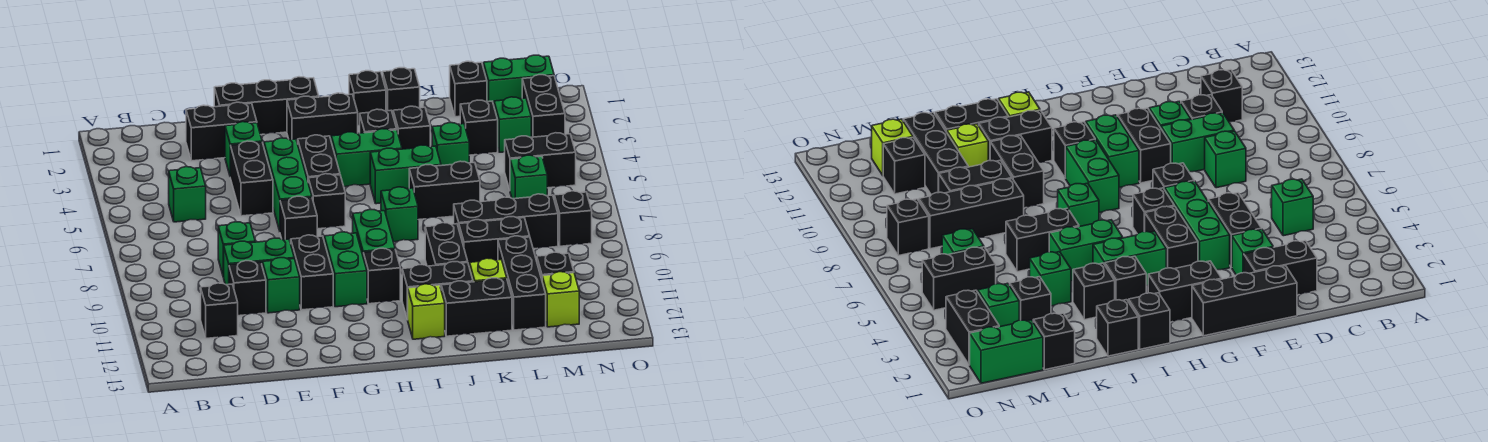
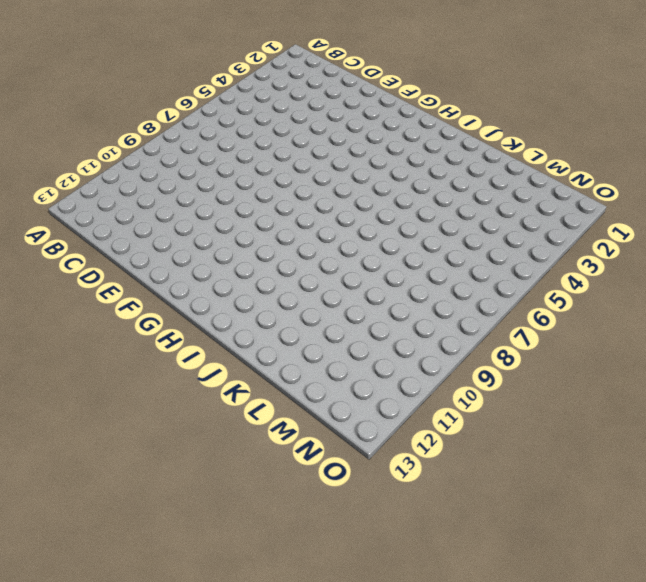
none -> green 1x1 brick [169,167,206,222]
none -> black 1x1 brick [201,283,238,338]
none -> black 1x2 brick [186,102,257,161]
none -> green 1x1 brick [218,222,255,277]

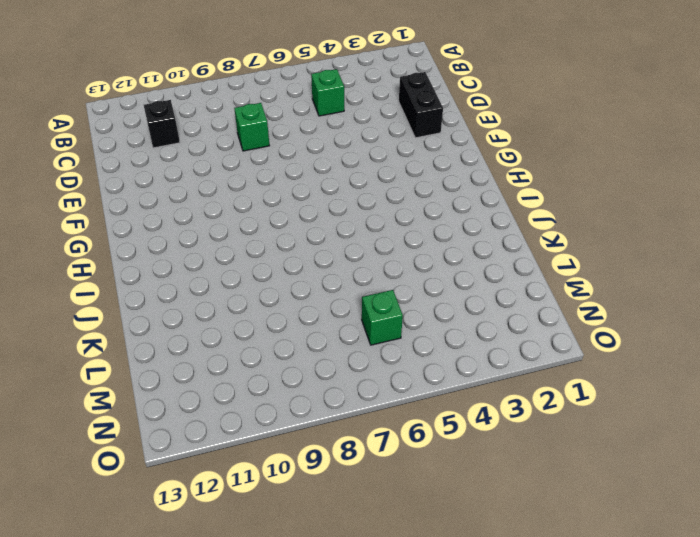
none -> green 1x2 brick [224,238,294,285]
none -> black 1x1 brick [229,261,266,316]
none -> black 1x3 brick [214,77,319,135]
none -> green 1x1 brick [225,122,262,175]

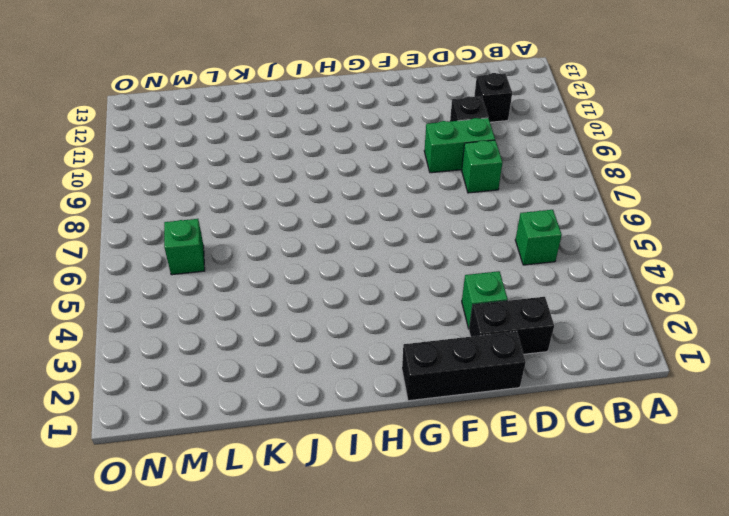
none -> black 1x2 brick [230,141,273,216]
none -> green 1x1 brick [263,258,300,313]
none -> green 1x3 brick [264,138,312,231]
none -> black 1x1 brick [280,196,317,244]

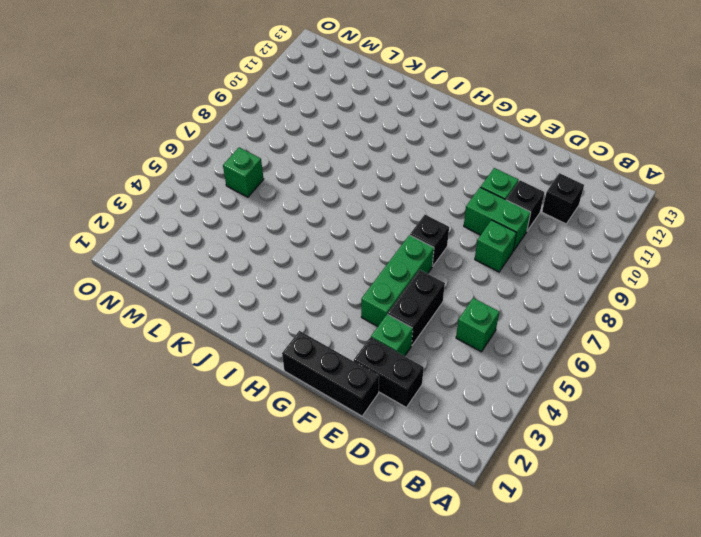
none -> black 1x2 brick [291,235,333,310]
none -> black 1x2 brick [287,93,358,144]
none -> black 1x2 brick [298,135,340,180]
none -> black 1x1 brick [308,174,345,229]

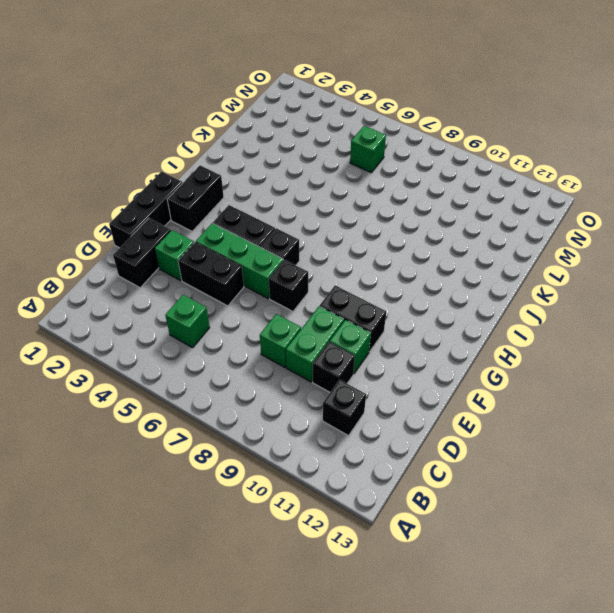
none -> green 1x2 brick [324,232,367,307]
none -> green 1x2 brick [331,129,402,187]
none -> green 1x2 brick [353,210,395,255]
none -> black 1x1 brick [363,248,400,304]

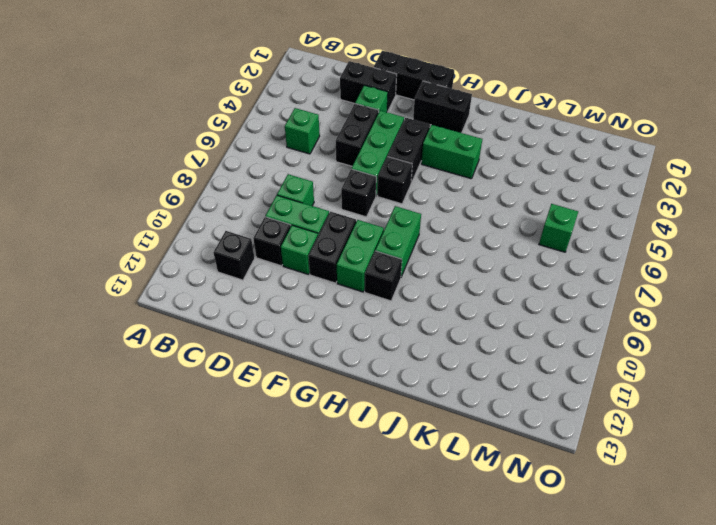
none -> black 1x1 brick [349,71,386,126]
none -> black 1x1 brick [360,109,397,133]
none -> green 1x2 brick [370,145,441,204]
none -> green 1x1 brick [381,187,418,242]

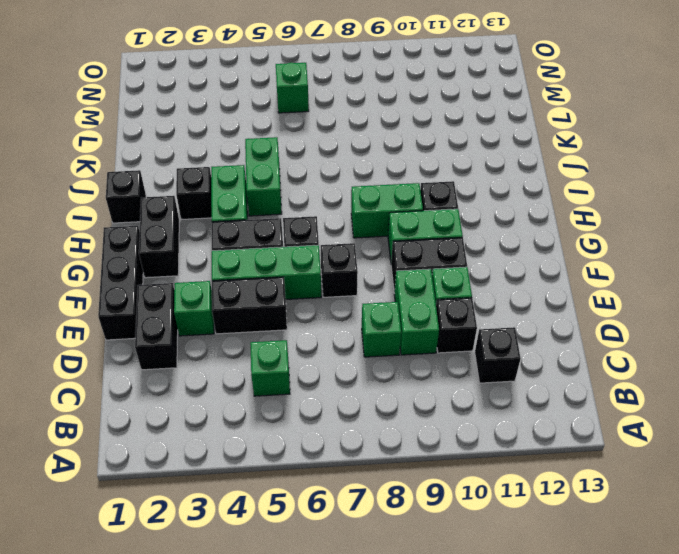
none -> green 1x1 brick [381,187,418,242]
none -> black 1x2 brick [402,262,473,320]
none -> lime 1x1 brick [408,284,445,339]
none -> black 1x1 brick [383,68,420,114]

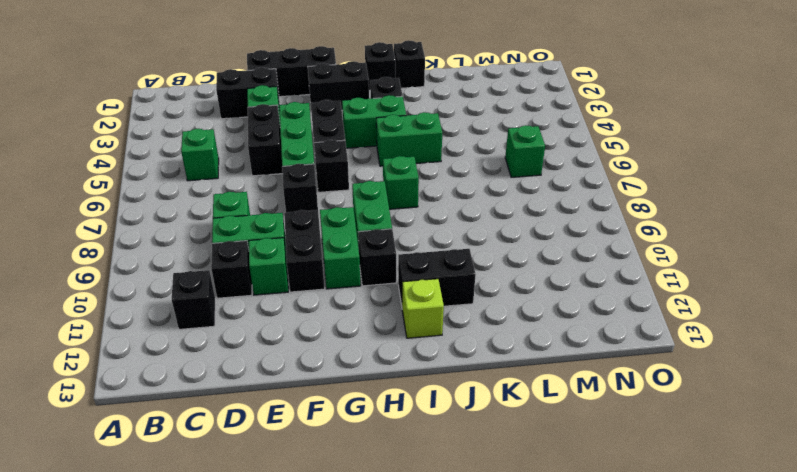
none -> black 1x1 brick [393,106,430,149]
none -> black 1x2 brick [409,161,480,220]
none -> black 1x2 brick [425,223,468,266]
none -> black 1x2 brick [441,278,512,336]

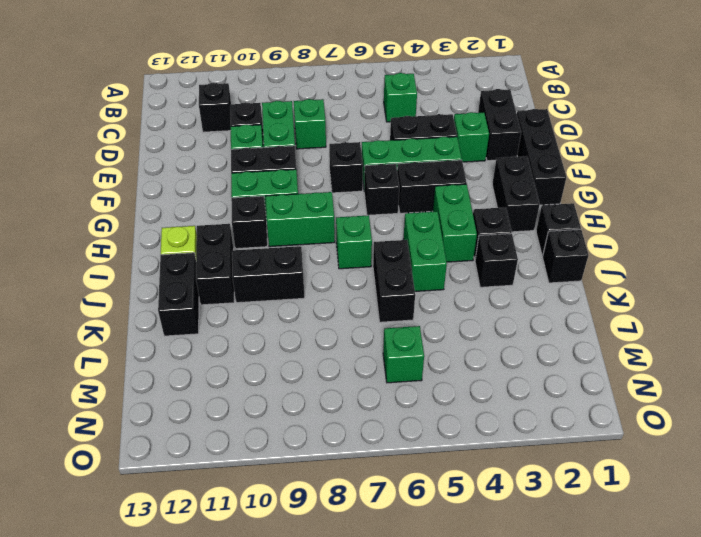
none -> green 1x1 brick [432,123,469,166]
none -> black 1x3 brick [454,194,558,249]
none -> black 1x2 brick [459,217,530,268]
none -> lime 1x1 brick [470,258,507,282]

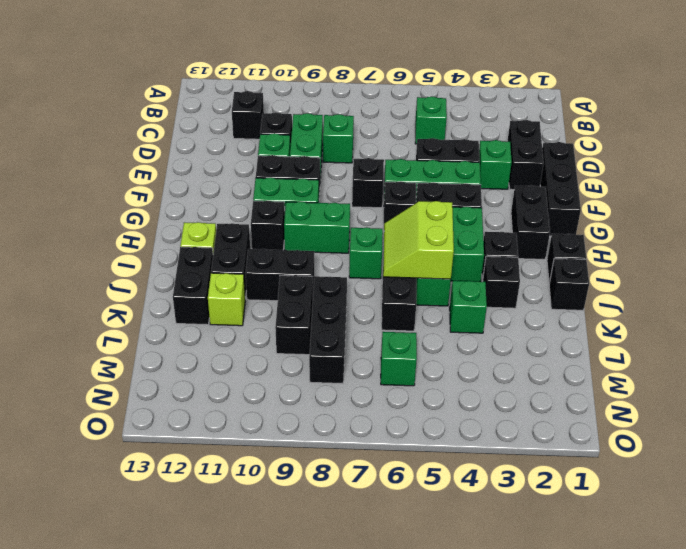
lime 2x2 slope [383,201,454,279] -> none
none -> black 1x1 brick [450,61,487,117]
none -> black 1x1 brick [460,100,498,155]
none -> black 1x3 brick [498,236,546,330]
none -> green 1x2 brick [483,55,554,105]

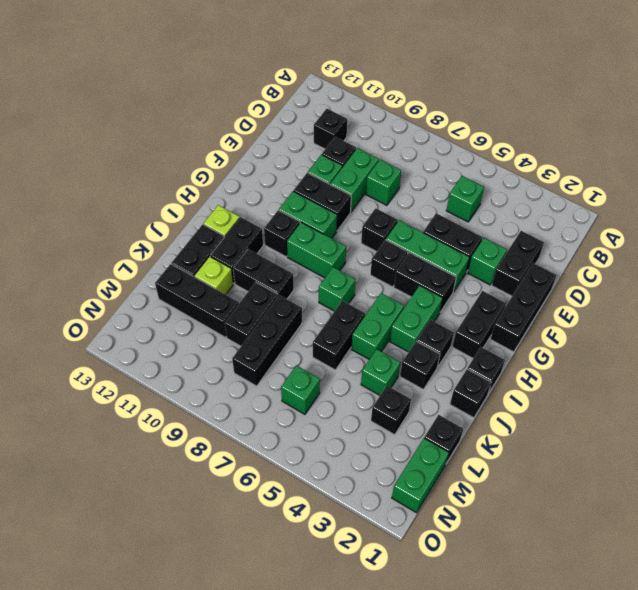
none -> green 1x1 brick [494,97,531,152]
none -> black 1x2 brick [505,133,576,190]
none -> black 1x1 brick [537,252,574,279]
none -> lime 1x1 brick [542,272,579,327]

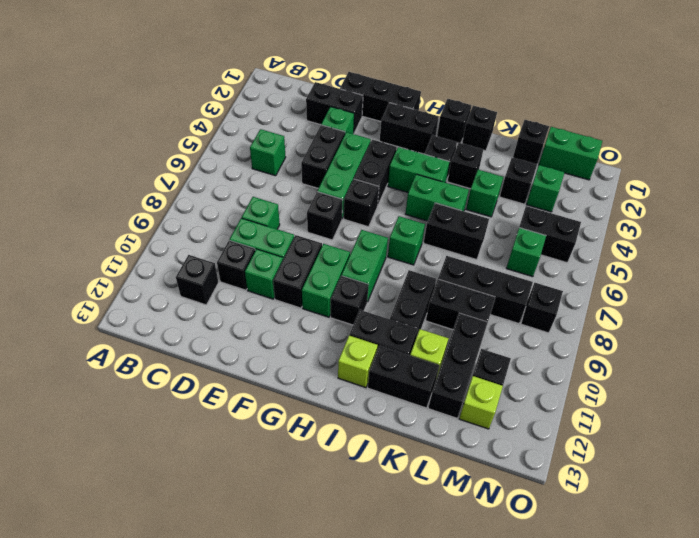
none -> black 1x2 brick [522,75,565,137]

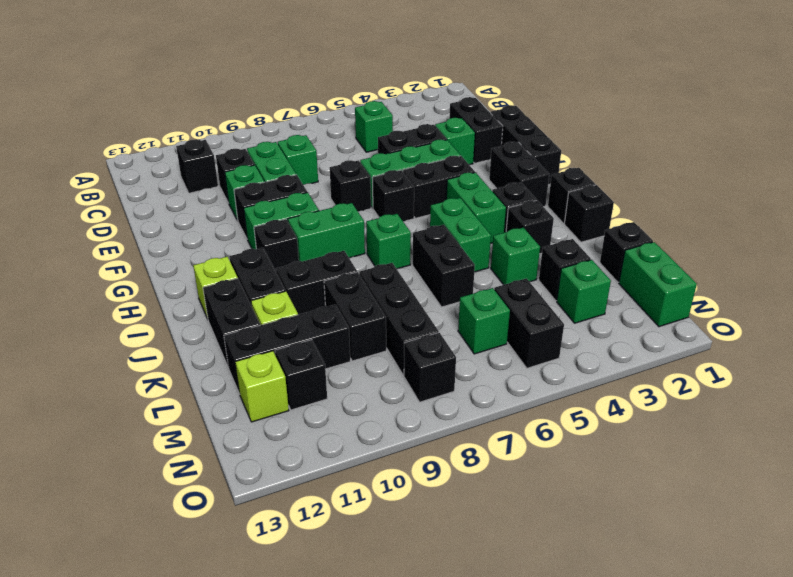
none -> black 1x2 brick [522,75,565,137]

